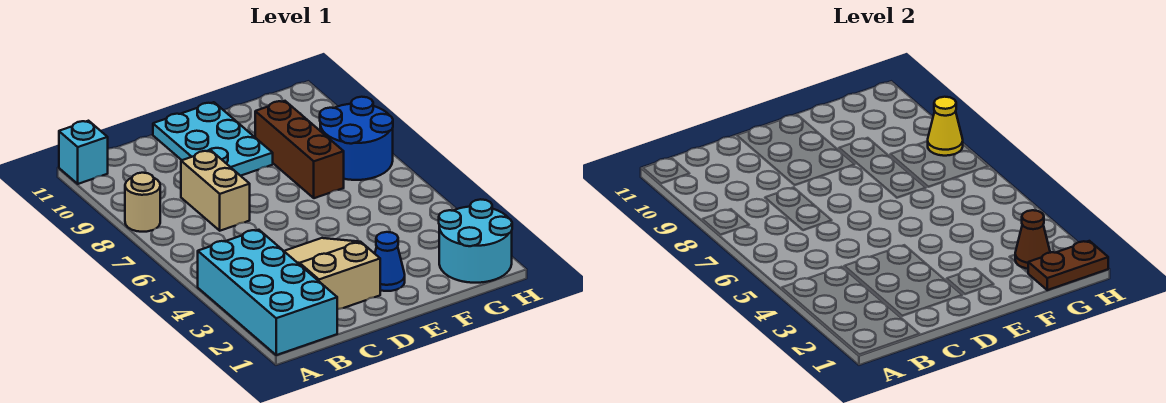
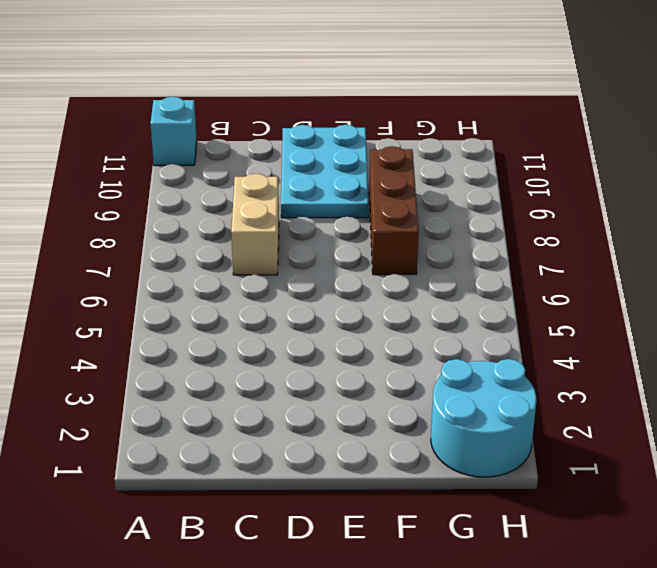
none -> cyan 2x4 brick [198,230,337,355]
none -> tan 1x1 round brick [125,173,160,232]
none -> tan 2x3 slope [284,238,380,310]

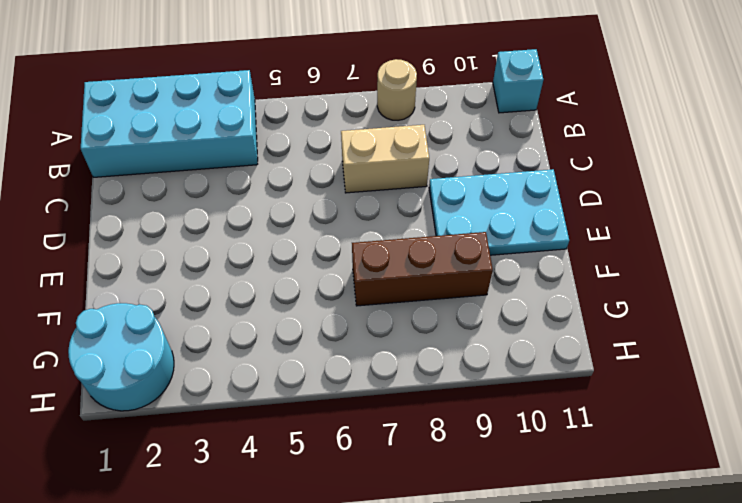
none -> tan 2x3 slope [284,238,380,310]
none -> blue 1x1 cone [375,232,405,291]
none -> blue 2x2 round brick [320,97,393,180]

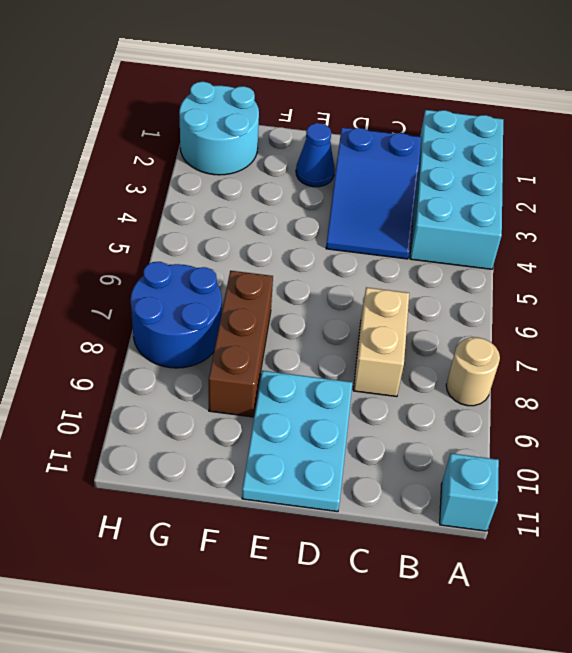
blue 2x3 slope [326,127,421,259] -> tan 2x3 slope [284,238,380,310]
none -> brown 1x2 plate [1028,241,1108,290]
none -> brown 1x1 cone [1015,210,1050,269]
none -> yellow 1x1 cone [928,97,963,156]

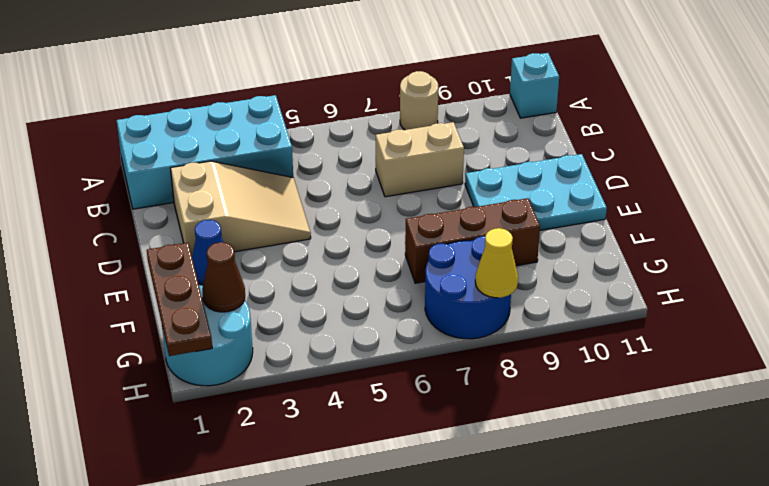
brown 1x3 plate [147,243,212,356] -> brown 1x2 plate [1028,241,1108,290]

